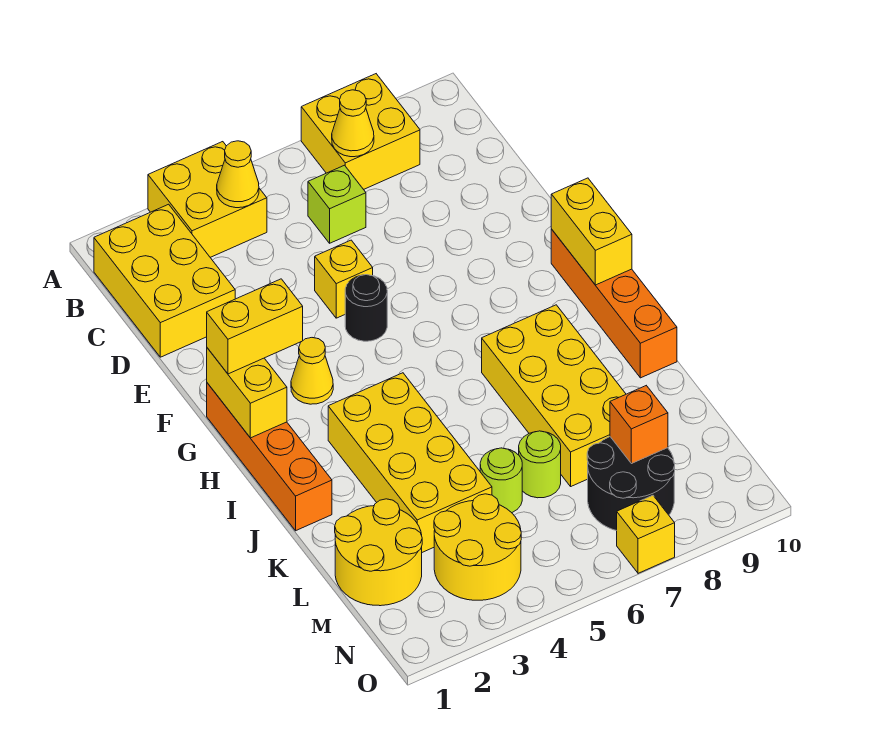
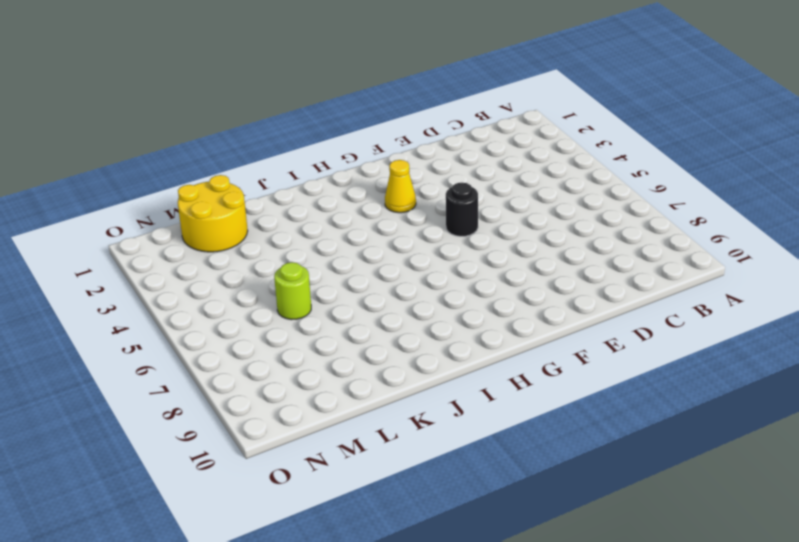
none -> yellow 2x2 brick [148,142,267,257]
none -> yellow 2x2 brick [301,74,420,189]
none -> yellow 2x3 brick [94,204,235,357]

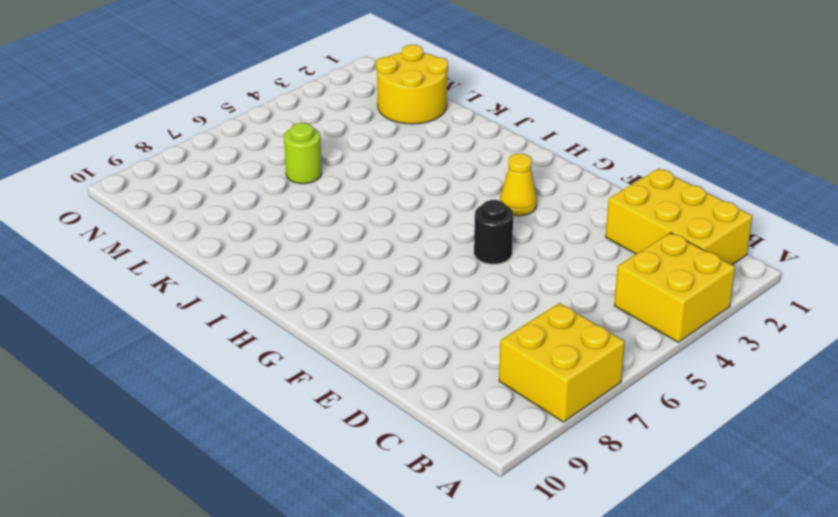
none -> lime 1x1 brick [308,165,366,243]
none -> yellow 1x1 brick [315,240,373,318]
none -> orange 1x4 brick [207,383,332,531]

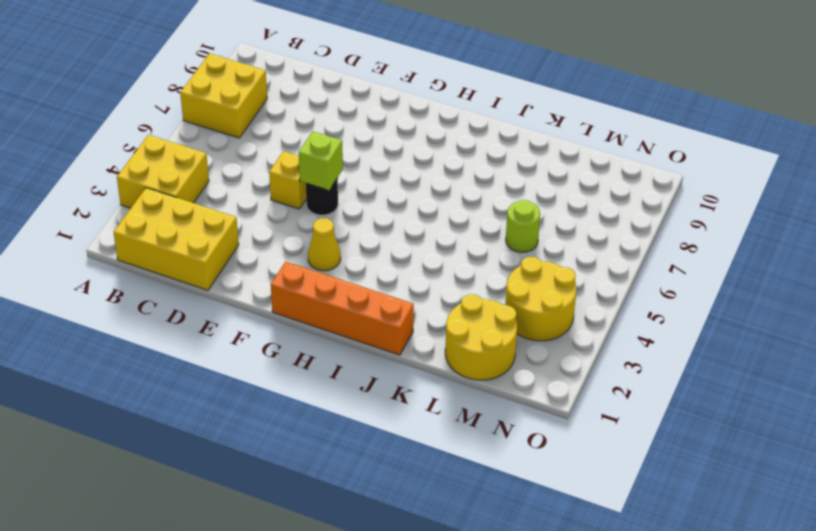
lime 1x1 brick [299,132,343,190] -> lime 1x1 brick moved to [308,165,366,243]
none -> orange 1x4 brick [551,229,677,378]
none -> yellow 2x4 brick [328,373,492,552]
none -> yellow 2x4 brick [482,305,626,486]

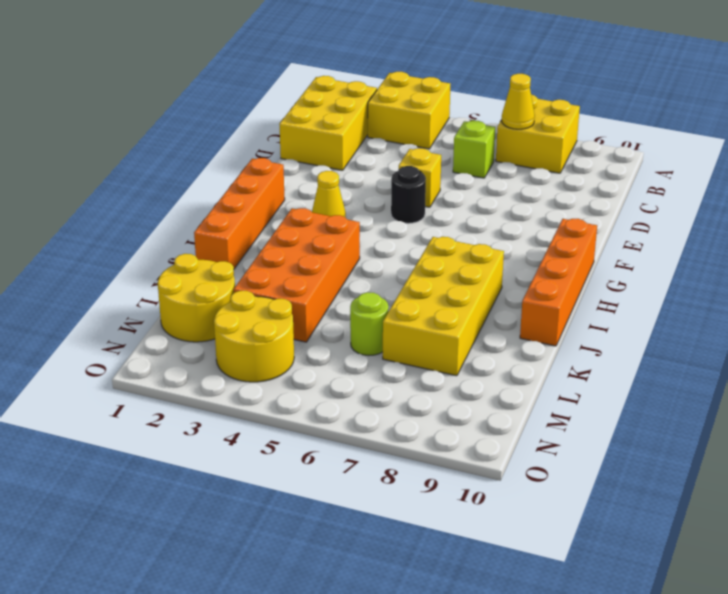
orange 2x4 brick [234,208,360,342] -> yellow 2x4 brick [328,373,492,552]
none -> lime 1x1 round brick [480,448,522,513]
none -> black 2x2 round brick [587,437,675,531]
none -> yellow 1x1 brick [617,495,675,573]

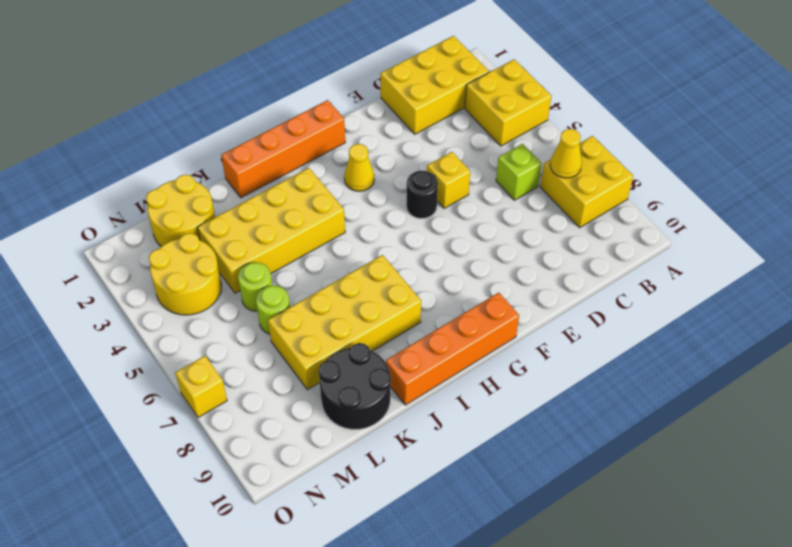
black 2x2 round brick [319,343,391,429] -> black 2x2 round brick moved to [587,437,675,531]
none -> yellow 1x1 cone [217,141,259,208]
none -> yellow 1x2 brick [207,348,287,438]
none -> yellow 1x2 brick [551,178,632,285]

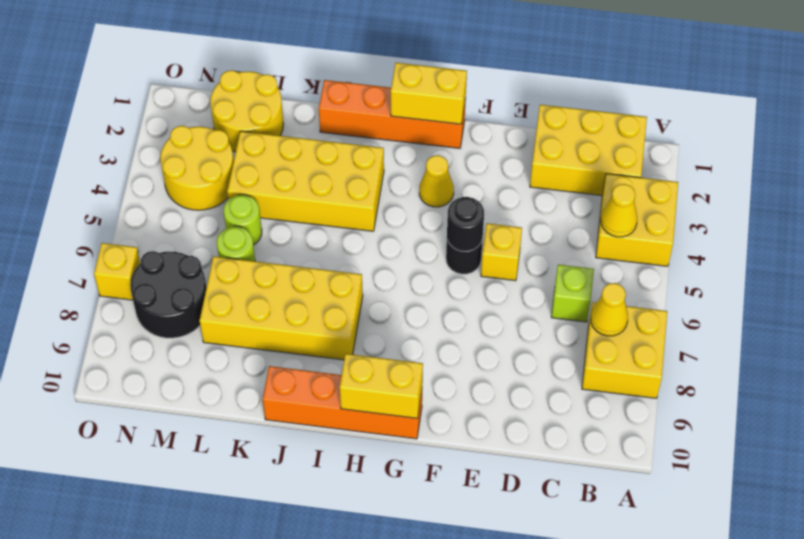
black 1x1 round brick [447,197,484,251] -> none
none -> orange 1x1 brick [610,386,668,464]
none -> yellow 1x2 brick [207,279,303,374]

